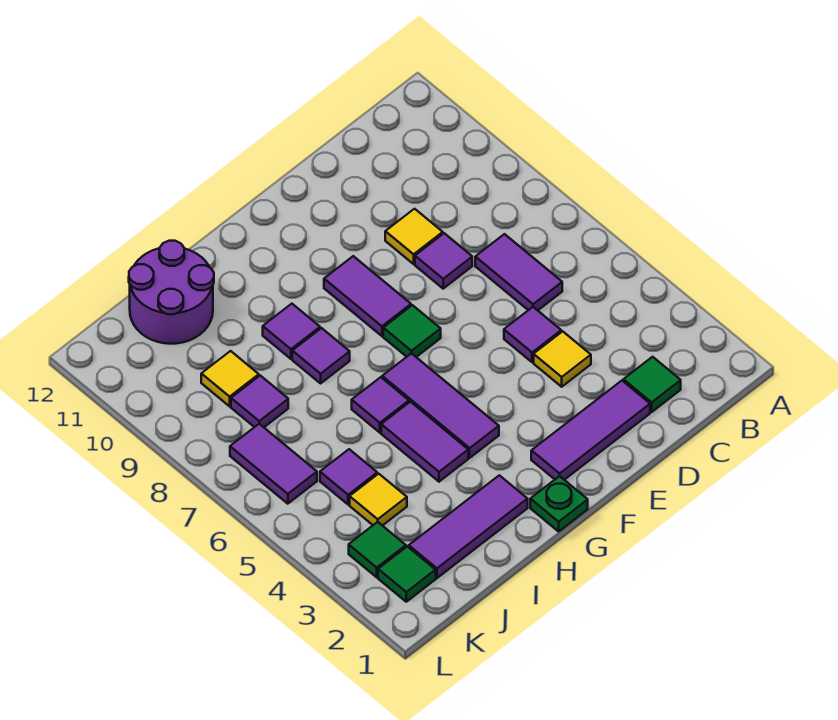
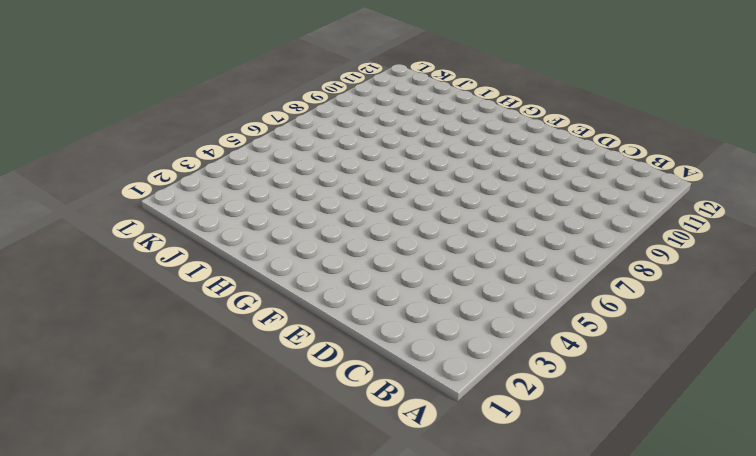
none -> green 1x1 tile [623,357,681,412]
none -> purple 1x2 tile [475,234,562,310]
none -> purple 1x3 tile [531,381,650,480]

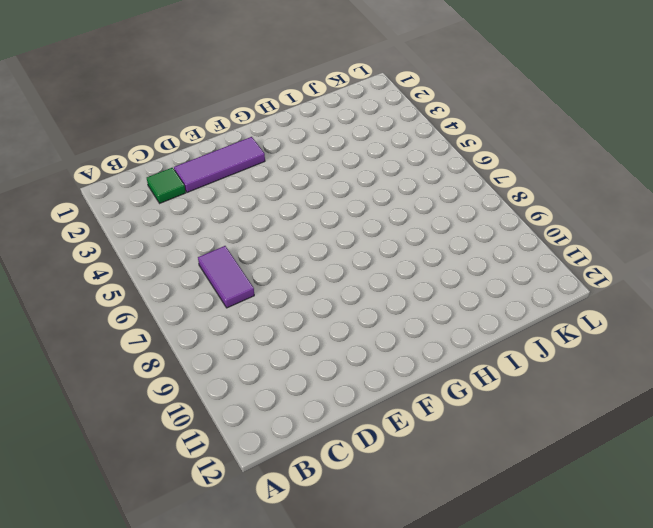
none -> yellow 1x1 tile [534,331,591,387]
none -> purple 1x1 tile [504,307,561,362]
none -> purple 1x1 tile [415,233,472,289]

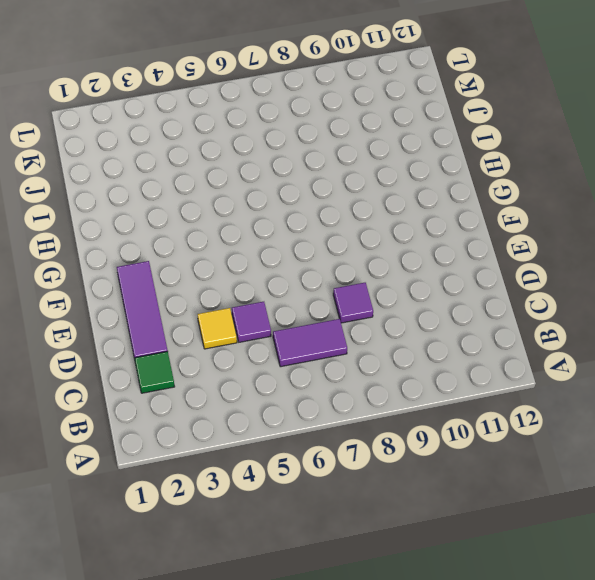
none -> yellow 1x1 tile [385,209,443,264]
none -> green 1x1 tile [383,305,441,357]
none -> purple 1x2 tile [324,256,411,336]

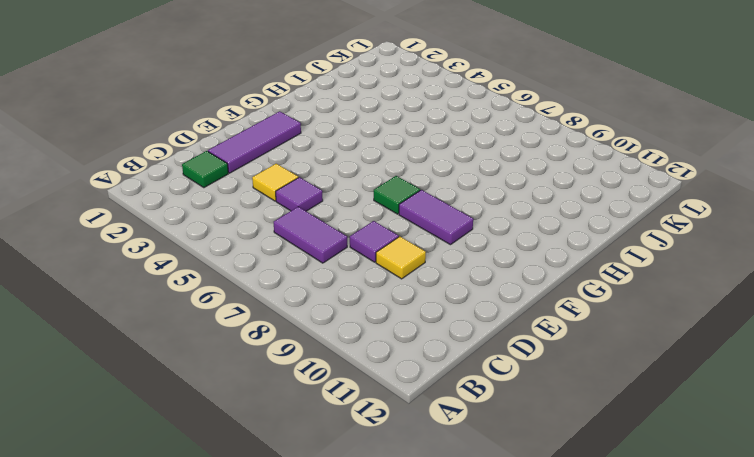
none -> green 1x1 plate [530,476,588,531]
none -> purple 1x3 tile [382,353,499,458]
none -> purple 1x3 tile [409,475,528,578]

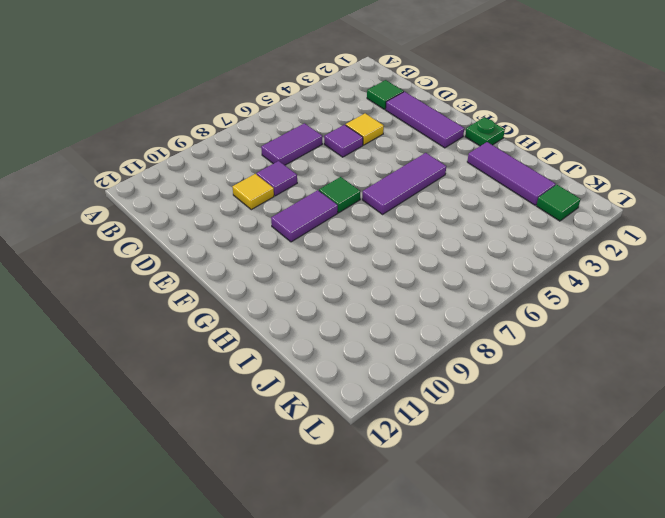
none -> purple 1x2 tile [381,402,468,482]
none -> purple 1x1 tile [352,377,409,433]
none -> purple 1x1 tile [292,328,350,383]

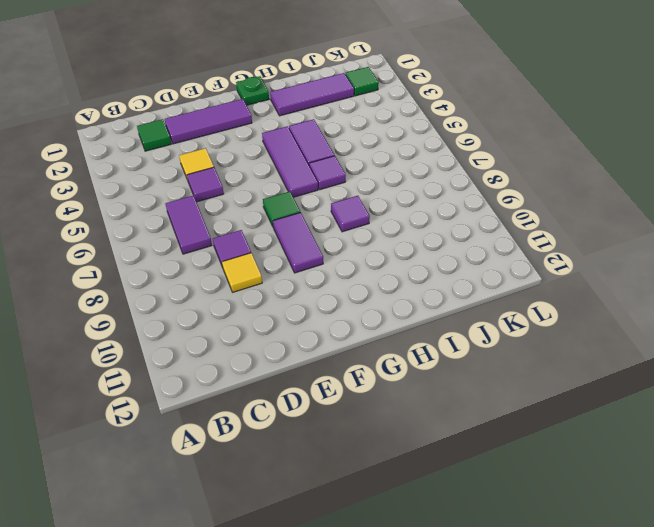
none -> purple 1x1 tile [263,304,320,359]
none -> purple 2x2 round brick [129,241,214,344]
none -> yellow 1x1 tile [350,474,407,526]

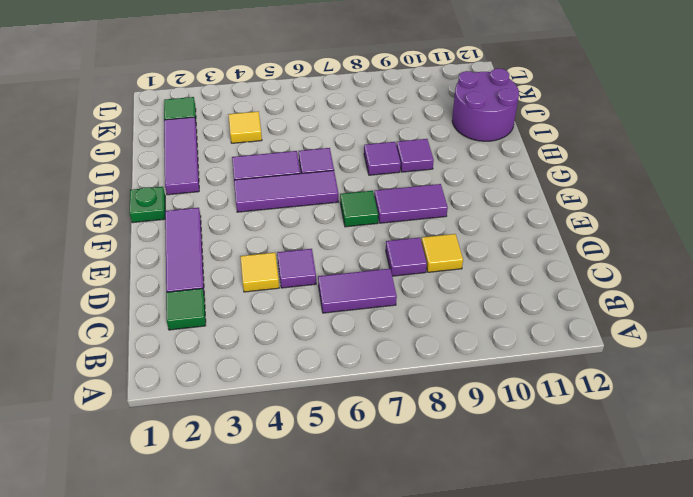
none -> purple 1x1 tile [320,449,377,505]
none -> purple 1x1 tile [231,376,288,427]
none -> yellow 1x1 tile [201,351,259,406]

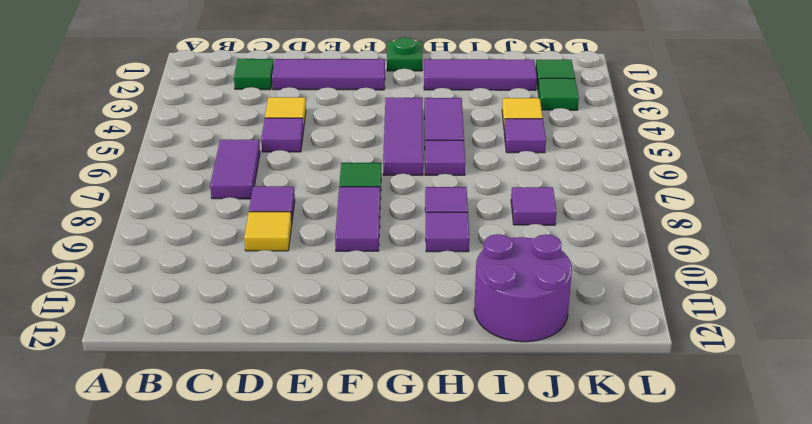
none -> yellow 1x1 tile [201,351,259,406]
none -> purple 1x2 tile [230,424,317,504]

